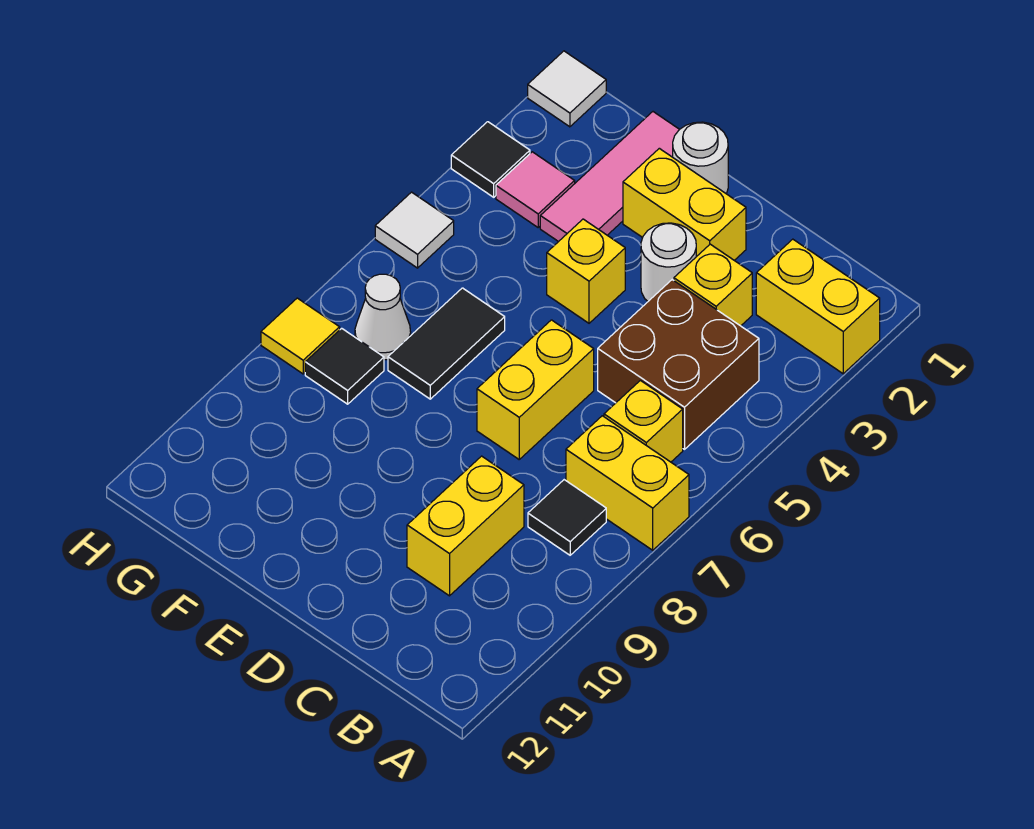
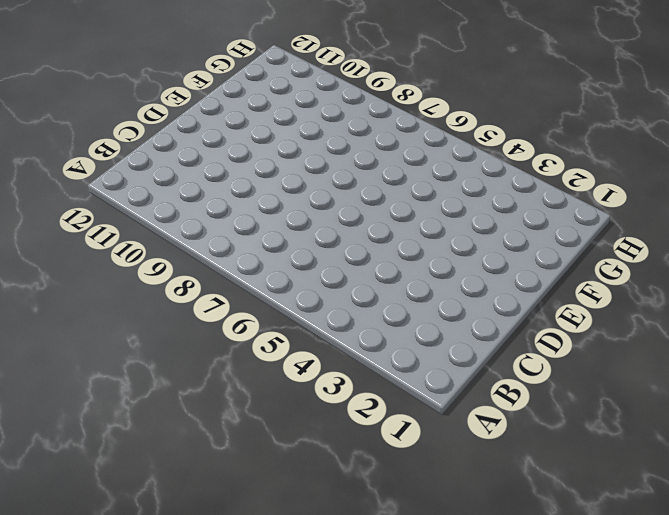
none -> yellow 1x2 brick [756,239,880,374]
none -> yellow 1x2 brick [566,416,689,550]
none -> brown 2x2 brick [598,280,759,449]

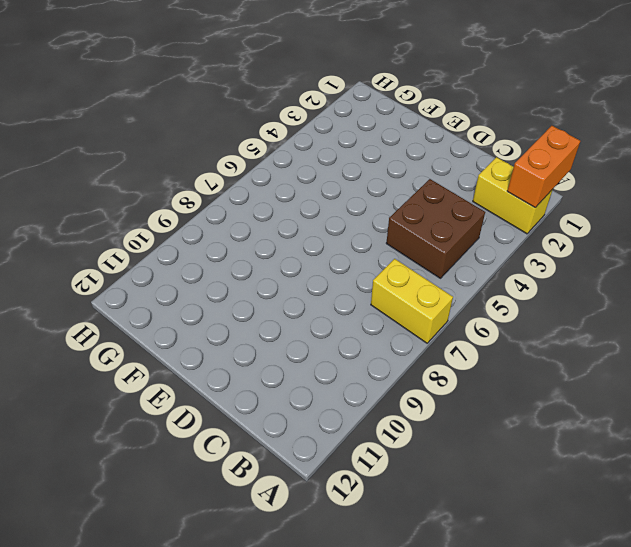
orange 1x2 brick [507,126,580,207] -> none
none -> yellow 1x1 brick [604,380,683,462]
none -> black 1x1 tile [528,480,606,555]
none -> yellow 1x1 brick [674,244,752,326]

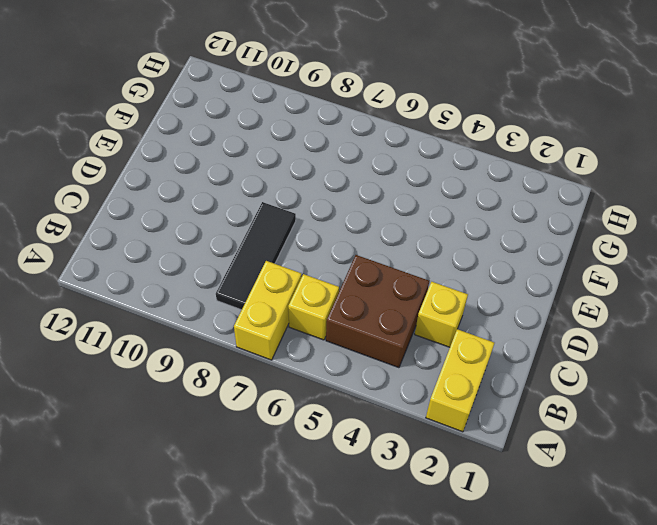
black 1x3 tile [216,202,296,310] -> black 1x1 tile [528,480,606,555]
none -> yellow 1x2 brick [407,456,524,596]
none -> yellow 1x2 brick [623,148,746,260]
none -> white 1x1 round brick [641,223,696,301]

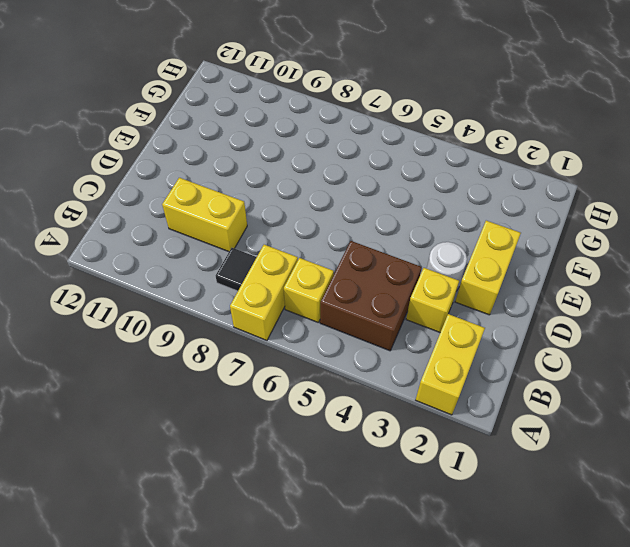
none -> yellow 1x2 brick [477,320,594,459]
none -> white 1x1 round brick [673,122,728,194]
none -> yellow 1x1 brick [547,219,625,323]

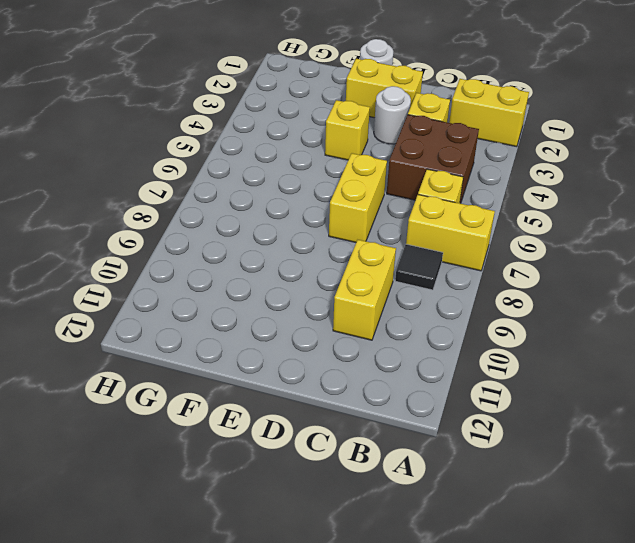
none -> pink 1x3 tile [540,112,680,242]
none -> black 1x2 tile [388,288,505,399]
none -> pink 1x1 tile [496,152,575,227]

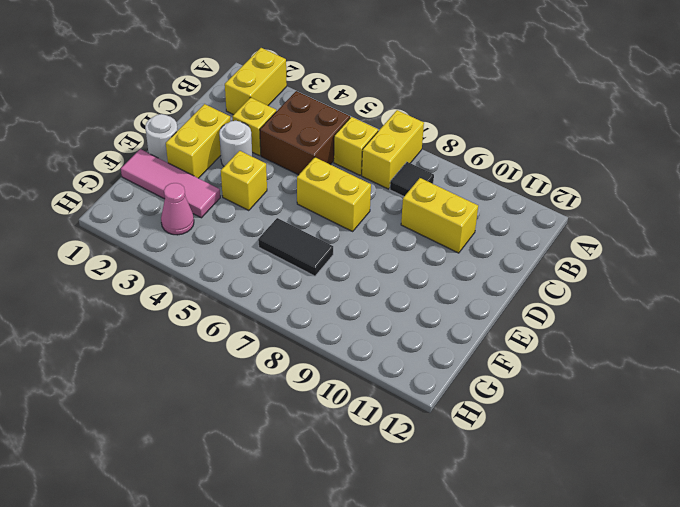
pink 1x1 cone [161,183,194,235] -> pink 1x1 tile [496,152,575,227]
none -> white 1x1 cone [355,274,411,360]
none -> black 1x1 tile [305,328,384,404]
none -> white 1x1 tile [528,51,606,127]

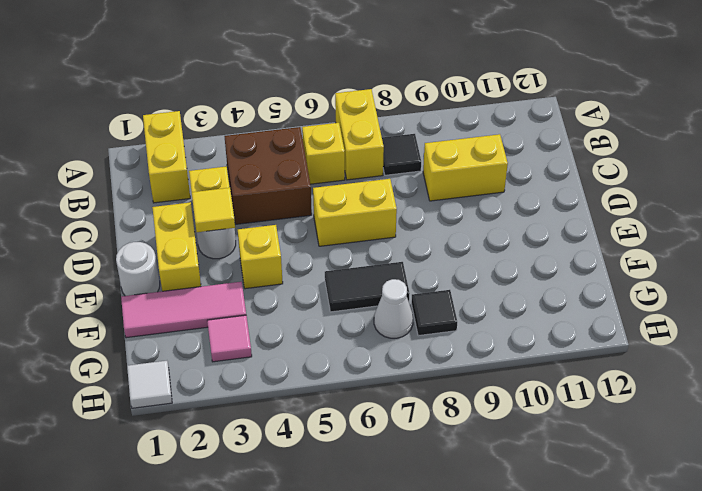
yellow 1x1 tile [192,188,235,232] -> yellow 1x1 tile moved to [261,298,340,374]
none -> black 1x1 tile [451,122,530,197]
none -> white 1x1 tile [375,192,454,268]

